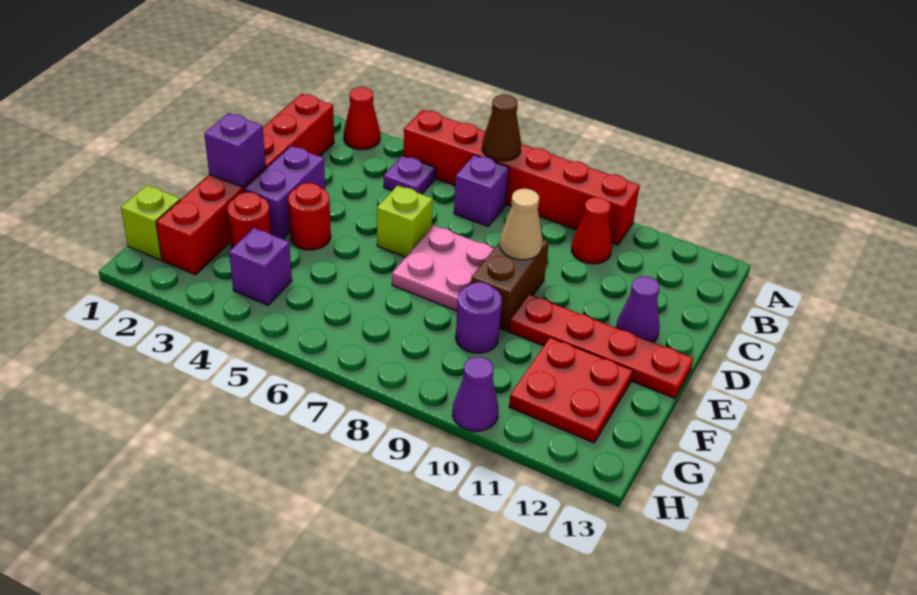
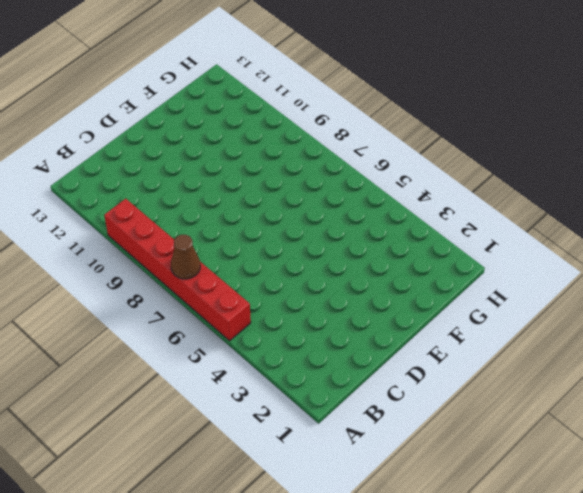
none -> red 1x1 cone [344,87,380,150]
none -> red 1x6 brick [156,94,334,275]
none -> purple 1x1 plate [384,156,436,194]

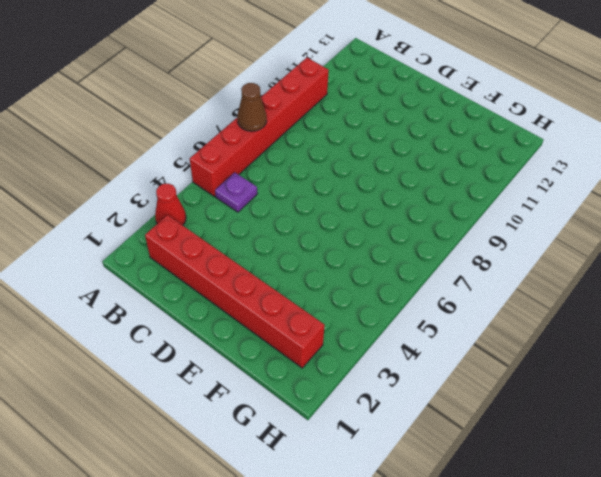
none -> purple 1x1 brick [454,155,509,226]
none -> red 1x1 cone [571,197,612,264]
none -> purple 1x2 brick [244,146,325,239]

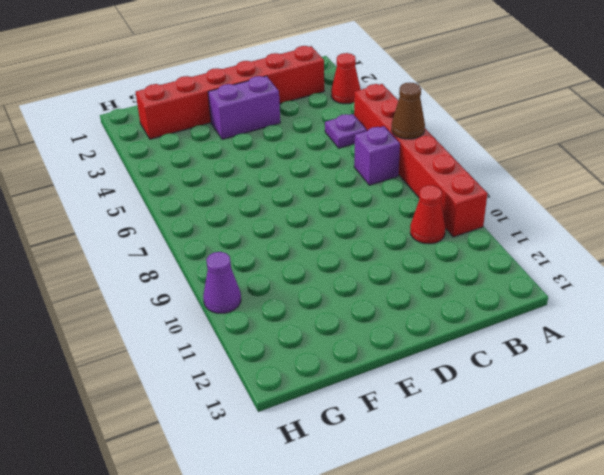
none -> lime 1x1 brick [377,185,433,257]
none -> pink 2x2 plate [392,226,494,311]
none -> brown 1x2 brick [471,239,549,331]

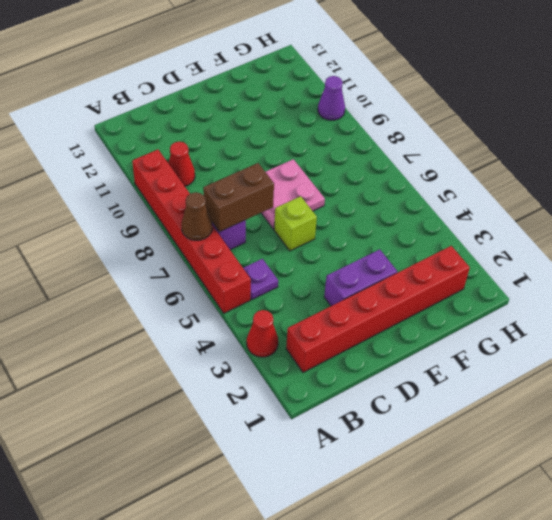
brown 1x2 brick [203,163,274,232] -> brown 1x2 brick moved to [471,239,549,331]
none -> purple 1x1 cone [616,276,660,342]
none -> red 1x1 round brick [288,183,331,250]
none -> red 1x4 plate [509,294,694,398]

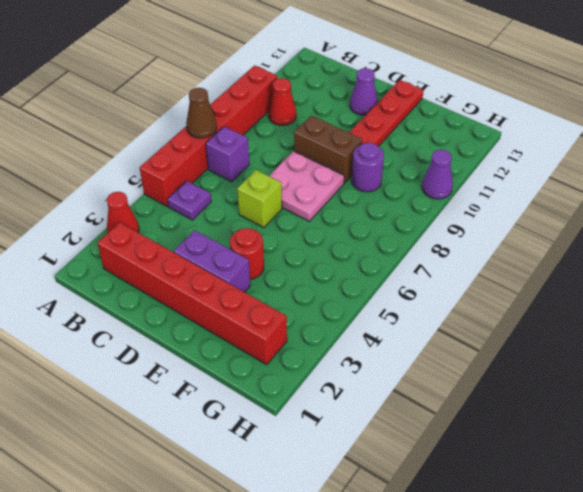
none -> red 1x1 round brick [227,192,271,248]
none -> red 2x2 plate [509,337,633,443]
none -> lime 1x1 brick [121,185,180,260]

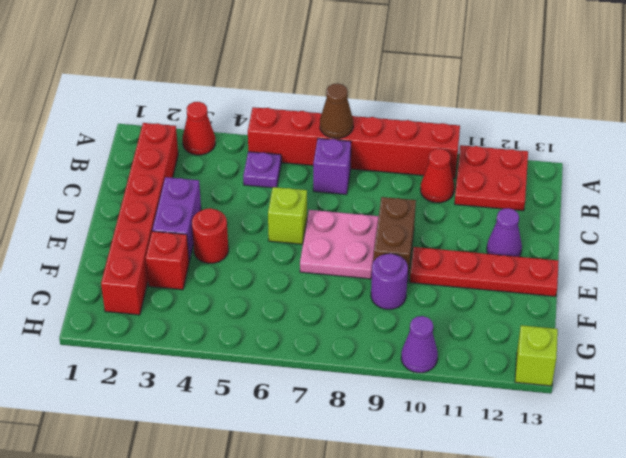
red 2x2 plate [455,145,528,211] -> red 2x2 plate moved to [509,337,633,443]
red 1x1 brick [146,231,189,290] -> red 1x1 round brick [227,192,271,248]
lime 1x1 brick [515,325,558,386] -> lime 1x1 brick moved to [121,185,180,260]
none -> purple 1x1 brick [229,228,292,305]
none -> tan 1x1 cone [500,189,543,260]
none -> purple 1x1 brick [204,113,266,187]

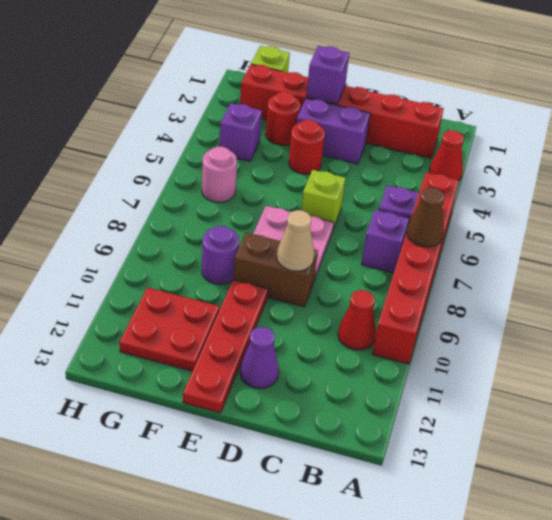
pink 1x1 round brick [202,147,237,202] -> none
none -> purple 1x1 cone [453,357,498,431]

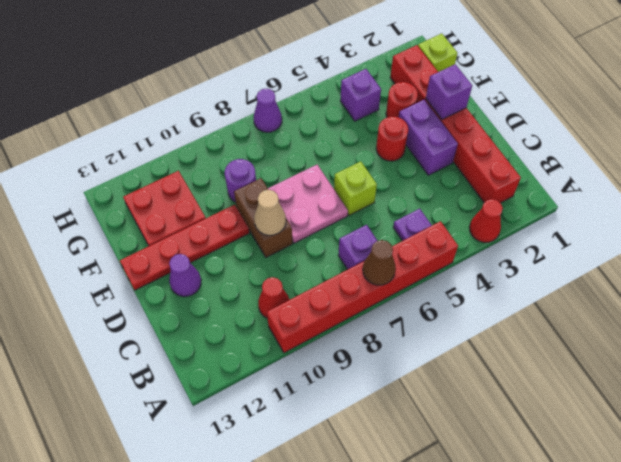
purple 1x1 cone [254,88,282,132] -> purple 1x1 cone moved to [453,357,498,431]

